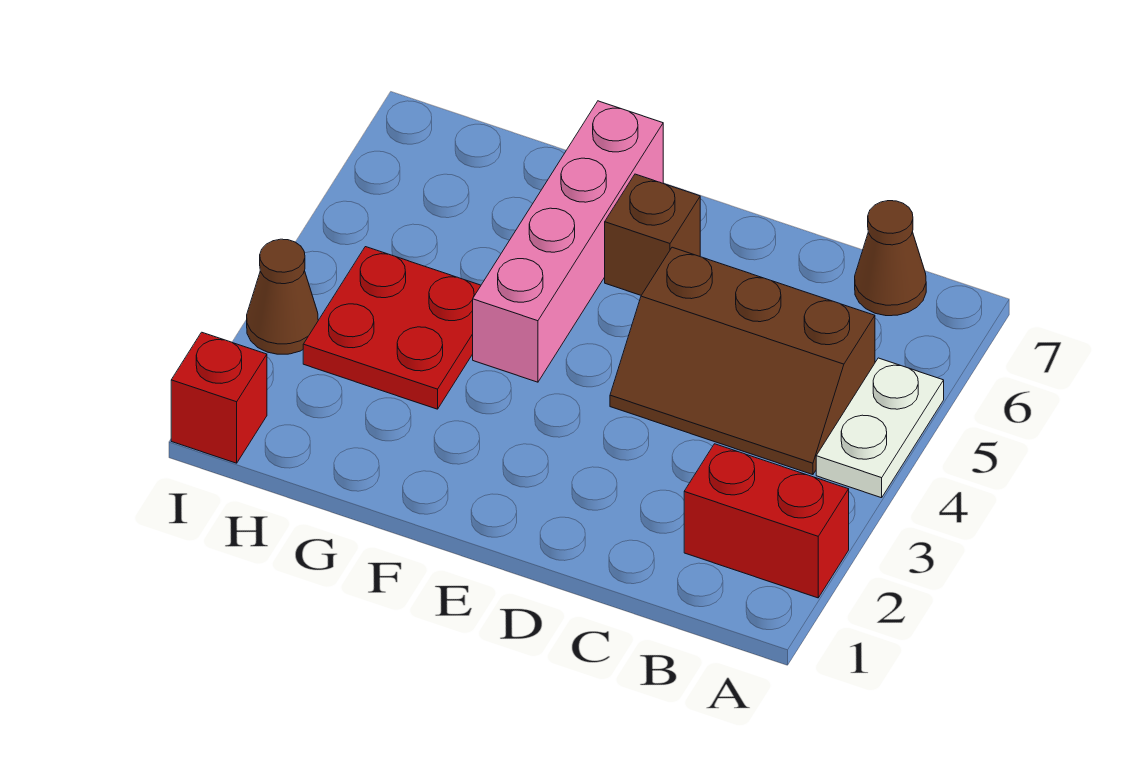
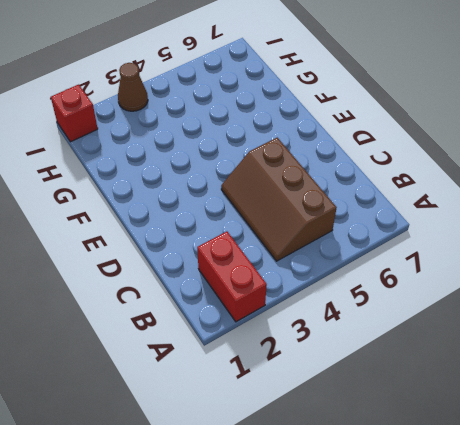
none -> white 1x2 plate [816,358,944,498]
none -> brown 1x1 cone [855,201,926,316]

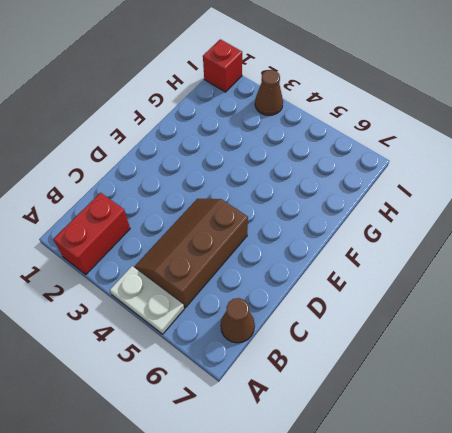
none -> brown 1x1 brick [605,174,700,295]
none -> pink 1x4 brick [473,101,663,382]

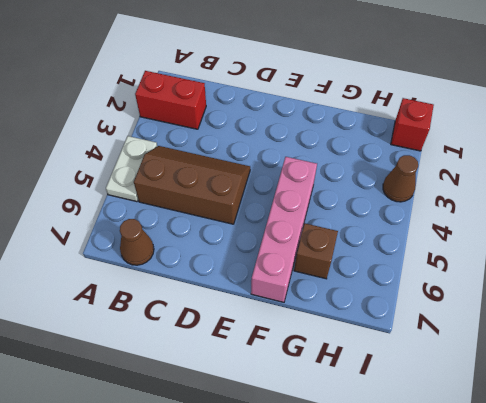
brown 1x1 brick [294,223,338,279] -> brown 1x1 brick moved to [605,174,700,295]
none -> red 2x2 plate [303,247,481,409]

